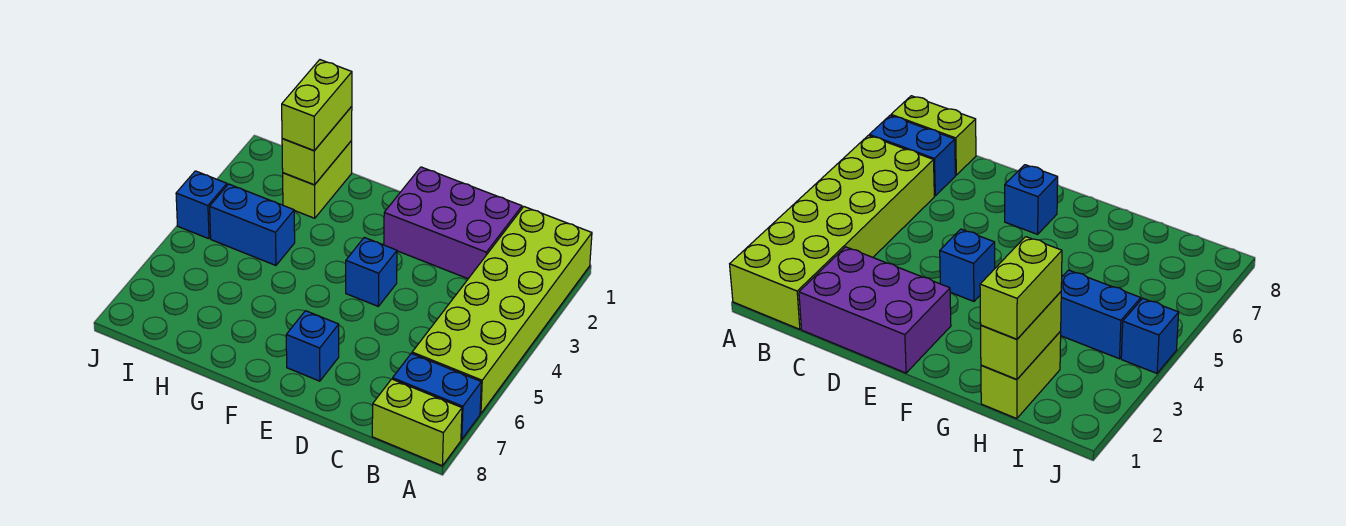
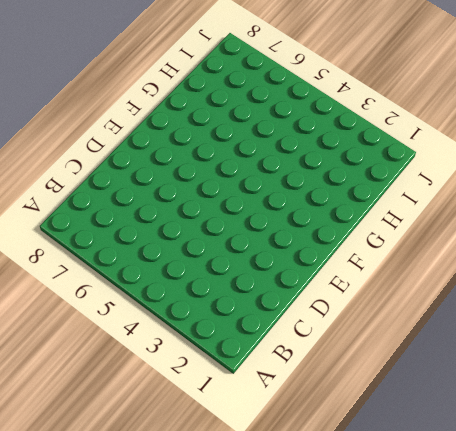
none -> lime 2x6 brick [412,207,592,413]
none -> blue 1x2 brick [393,353,481,439]

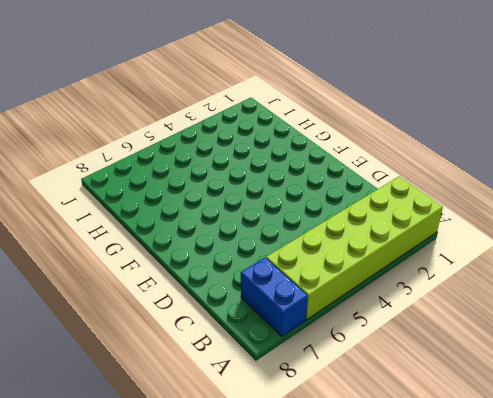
none -> lime 1x2 brick [372,379,462,466]
none -> purple 2x3 brick [384,167,522,279]

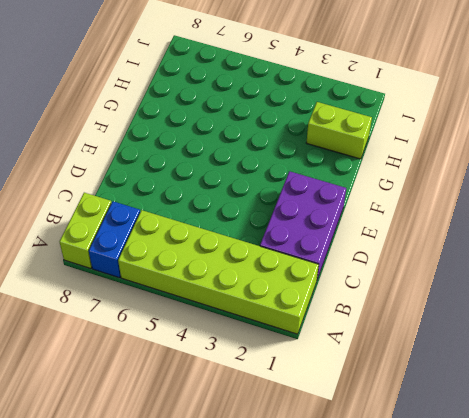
none -> blue 1x1 brick [346,237,397,306]
none -> blue 1x1 brick [286,311,339,381]

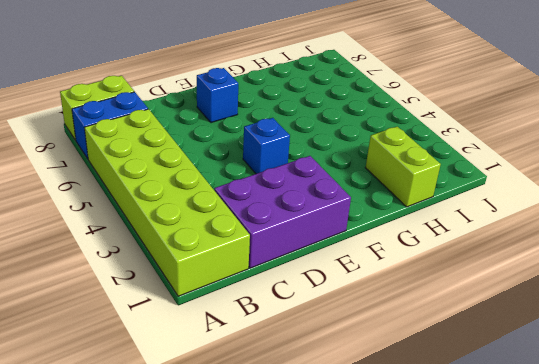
none -> blue 1x2 brick [210,184,295,265]
none -> blue 1x1 brick [176,171,227,239]

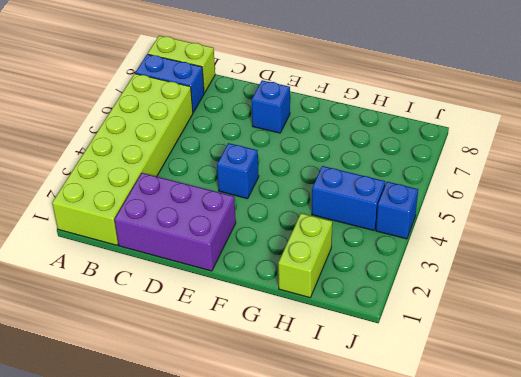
none -> lime 1x2 brick [282,106,352,185]
none -> lime 1x2 brick [282,60,352,151]

